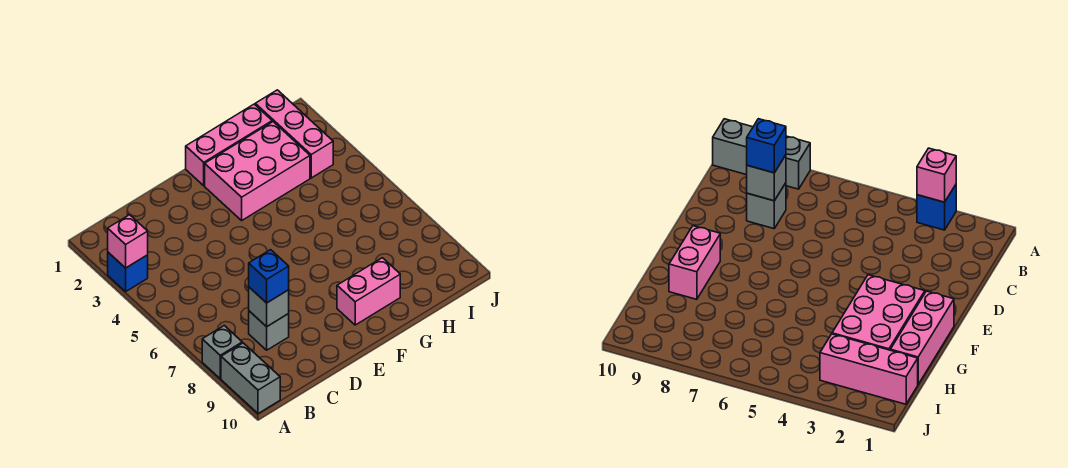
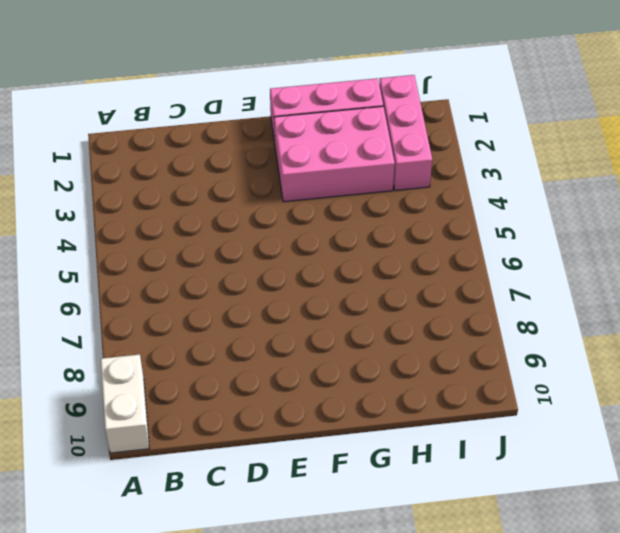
white 1x2 brick [101,354,149,453] -> grey 1x2 brick [221,343,280,414]
none -> blue 1x1 brick [108,252,148,291]
none -> grey 1x1 brick [202,326,242,379]

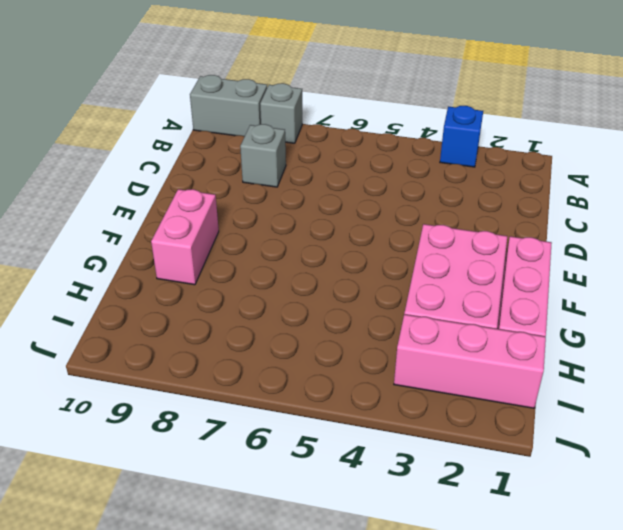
none -> pink 1x1 brick [108,215,148,268]
none -> grey 1x1 brick [249,287,289,327]

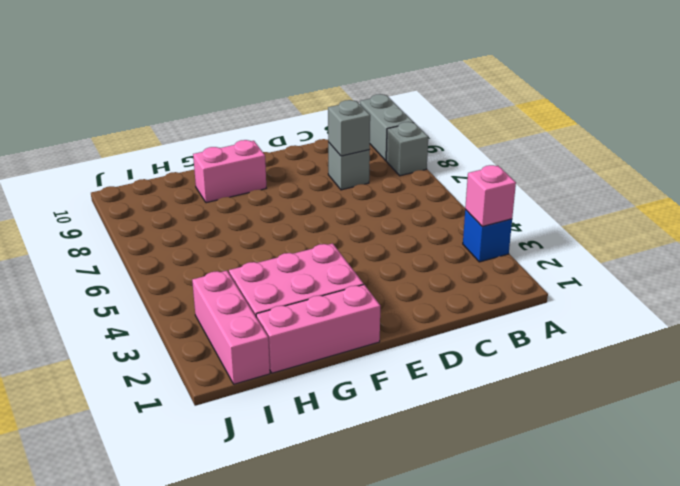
none -> blue 1x1 brick [249,250,289,303]

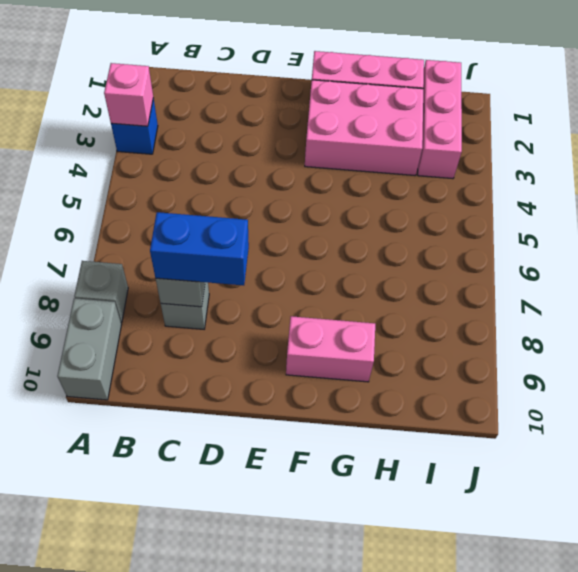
blue 1x2 brick [150,212,249,285] -> blue 1x1 brick [249,250,289,303]

